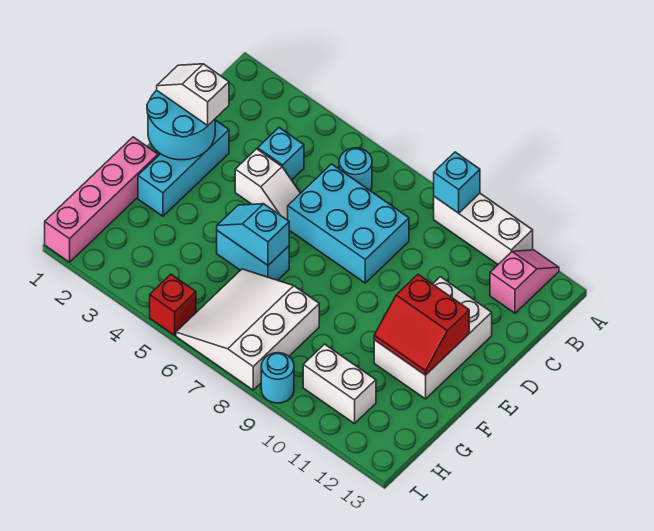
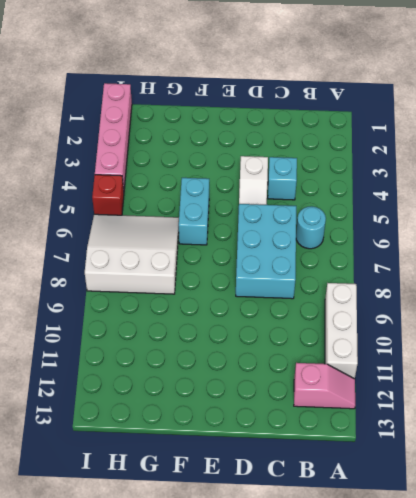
pink 1x4 brick [95,83,132,190] -> pink 1x4 brick turned to [45,137,158,262]
none -> cyan 1x3 brick [138,120,229,216]
none -> white 2x3 brick [374,277,492,399]
none -> white 1x2 brick [303,344,376,424]

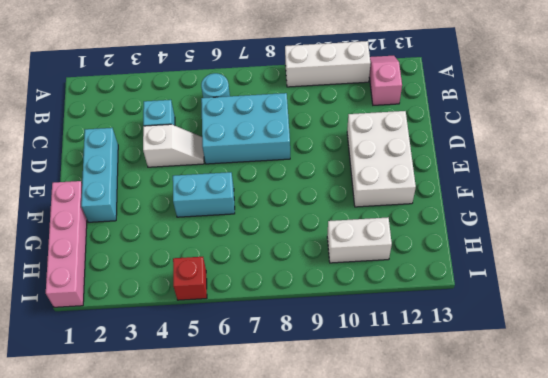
none -> white 3x3 slope [176,269,319,390]
none -> cyan 1x1 round brick [261,353,294,403]
none -> cyan 1x1 brick [434,152,480,213]

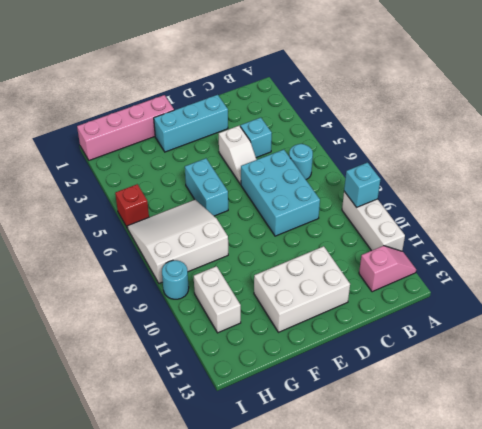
none -> cyan 2x2 round brick [147,90,215,160]
none -> red 2x2 slope [374,274,469,375]
none -> cyan 1x2 slope [217,204,289,265]

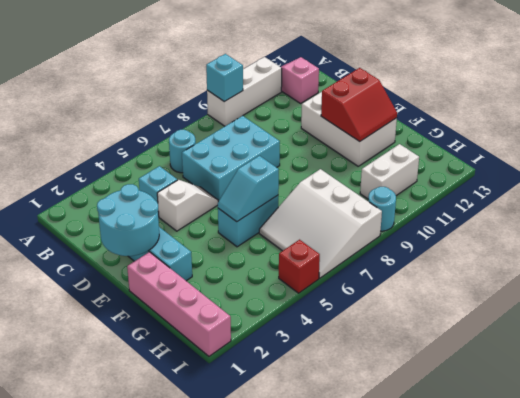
none -> white 1x2 slope [157,64,229,125]

